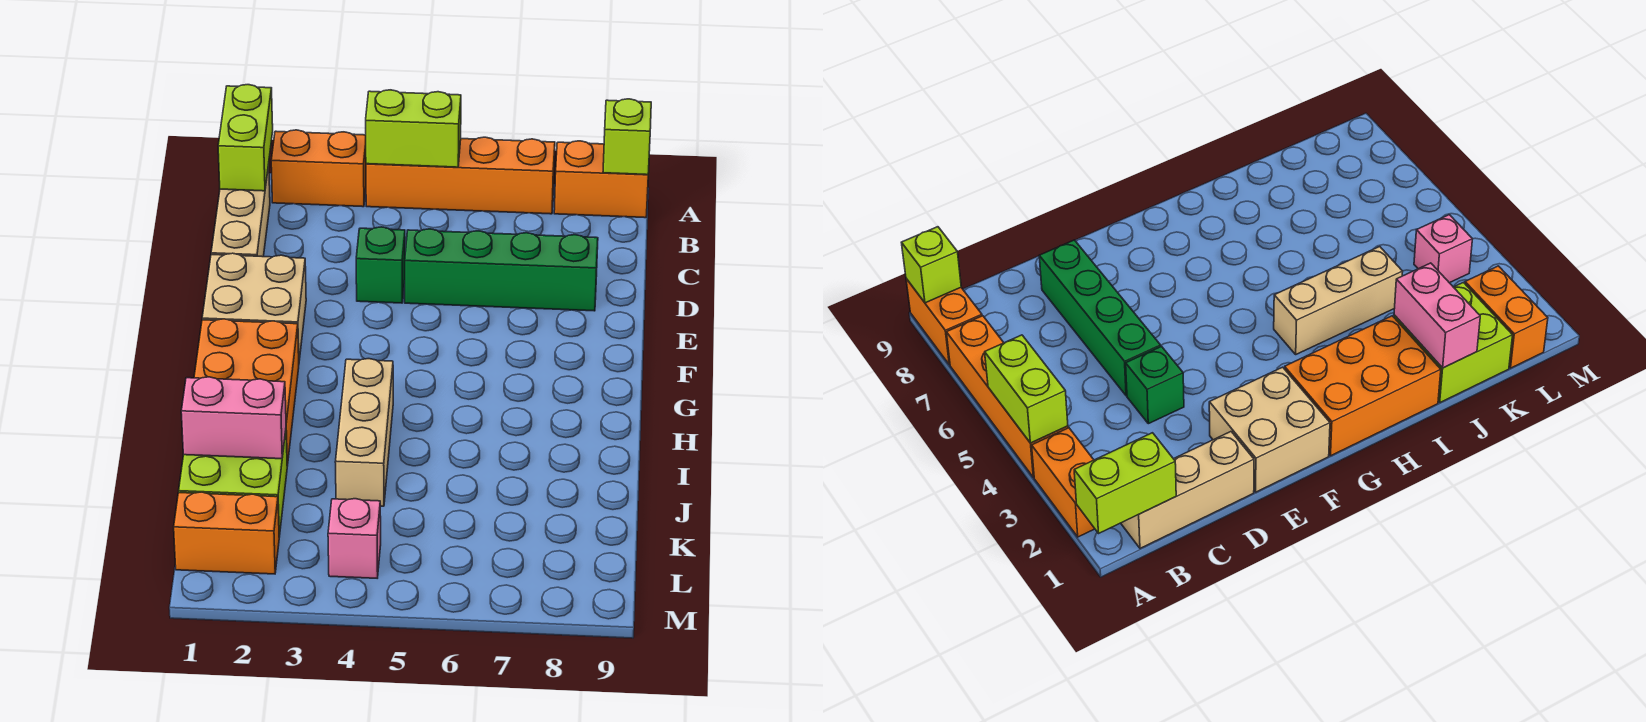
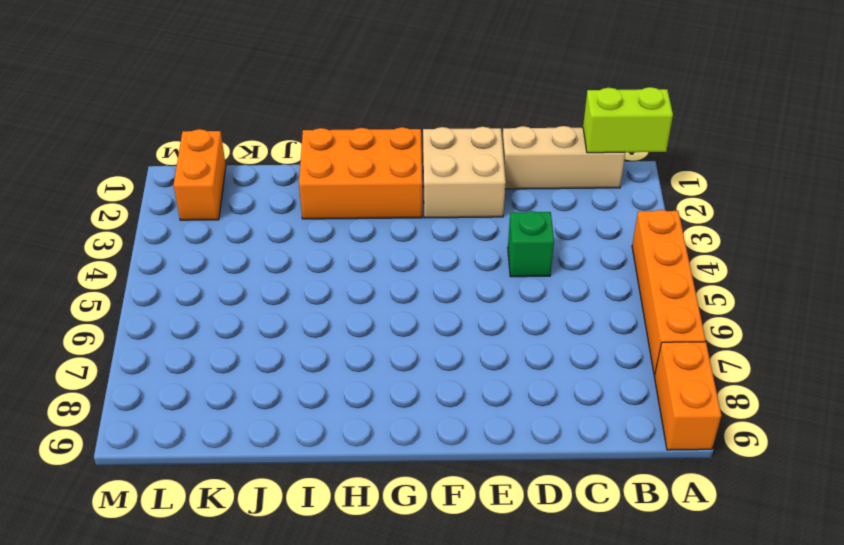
none -> orange 1x2 brick [271,130,366,207]
none -> green 1x4 brick [405,229,598,311]
none -> tan 1x3 brick [335,359,393,506]

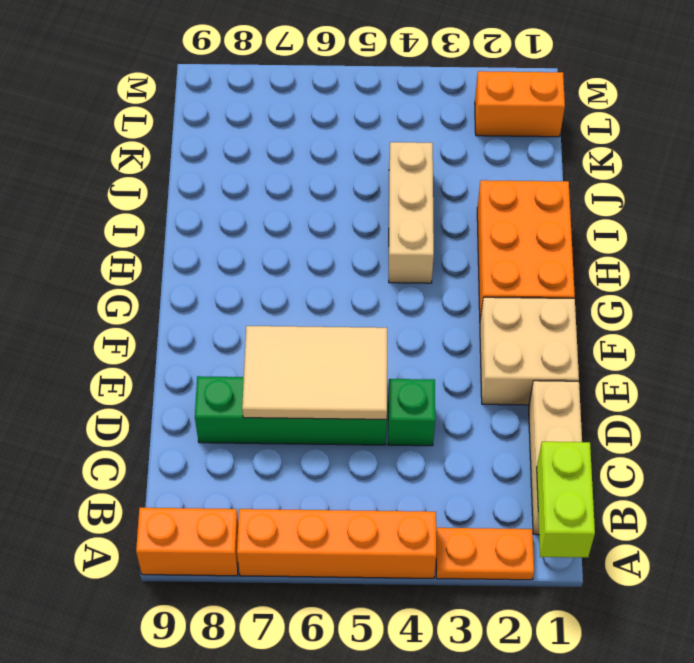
orange 1x2 plate [436,528,534,580] -> orange 1x2 brick [271,130,366,207]
tan 2x3 tile [242,326,387,419] -> none
none -> lime 2x2 brick [179,431,287,537]
none -> pink 1x1 brick [328,499,381,578]
none -> lime 1x2 brick [366,90,461,167]

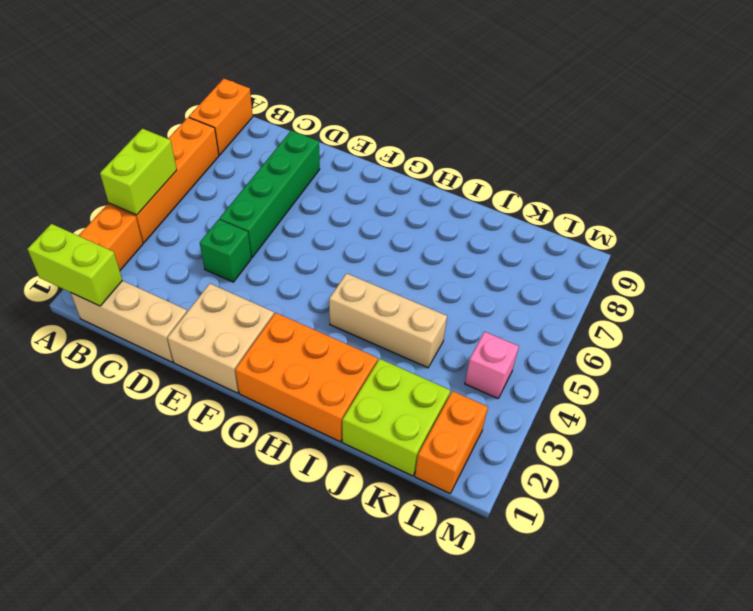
none -> lime 1x1 brick [603,99,651,175]
none -> pink 1x2 brick [181,377,286,459]

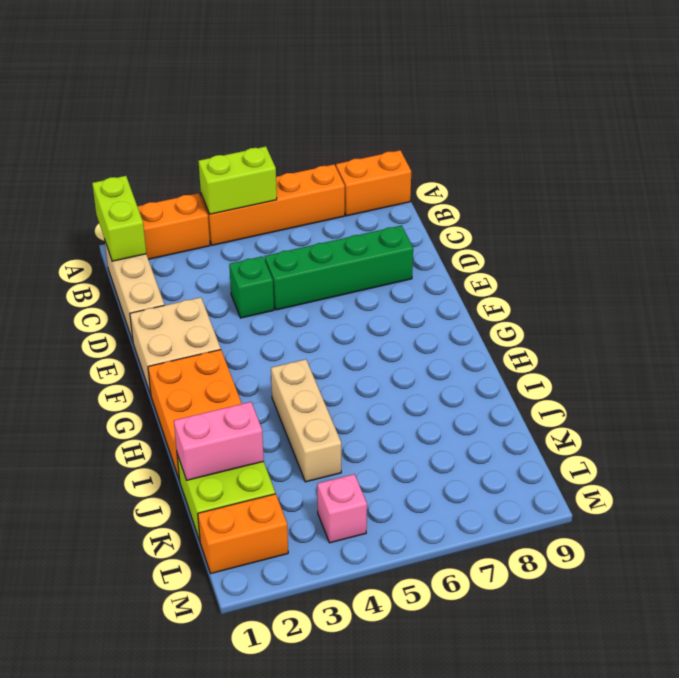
none -> lime 1x1 brick [603,99,651,175]

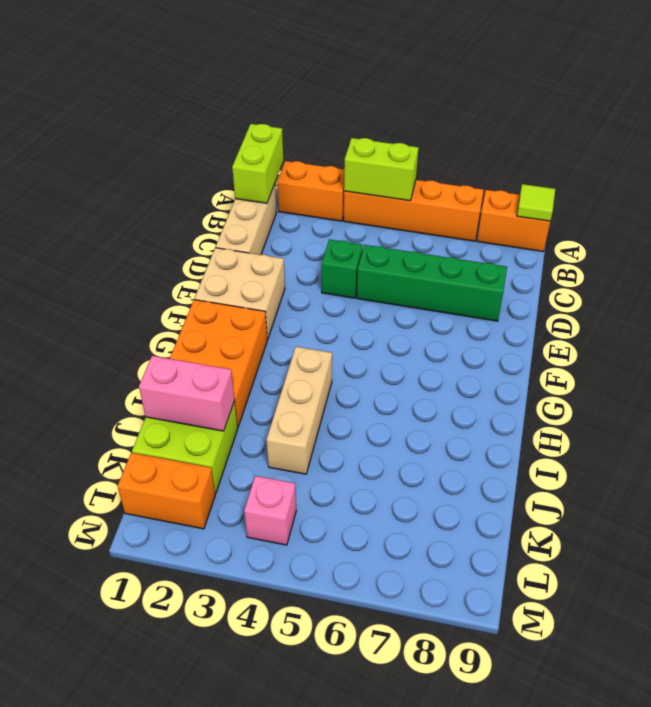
lime 1x1 tile [517,184,555,221] -> lime 1x1 brick [603,99,651,175]

